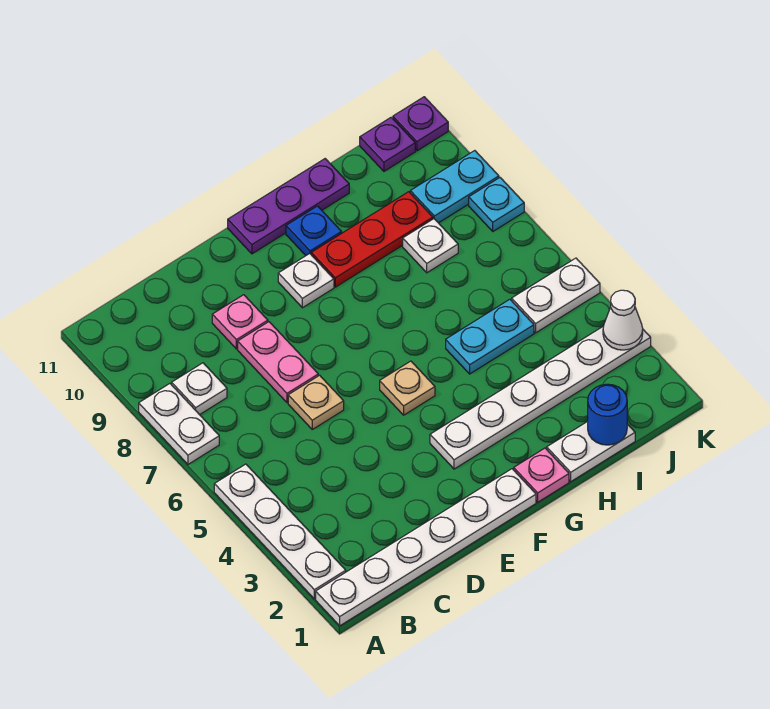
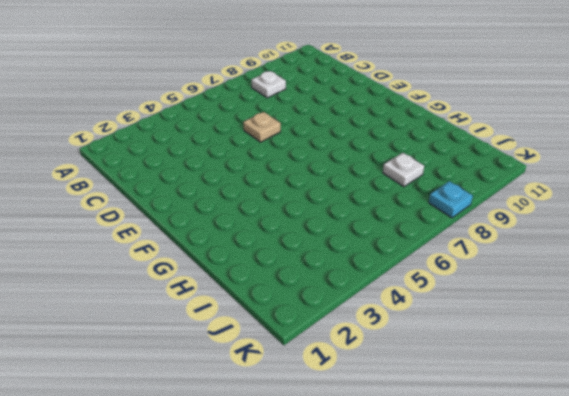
none -> white 1x6 plate [316,469,536,626]
none -> white 1x4 plate [214,464,346,599]
none -> white 1x2 plate [139,384,219,464]

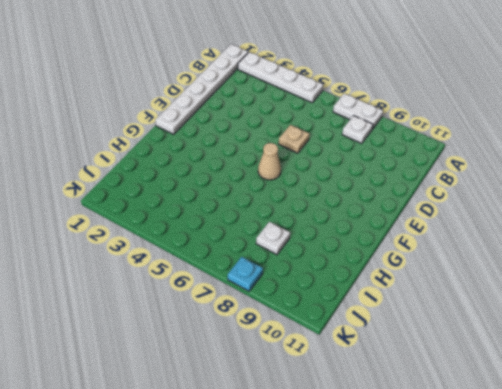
tan 1x1 cone [258,143,281,180] -> none
none -> pink 1x2 plate [238,322,318,403]
none -> pink 1x1 plate [212,295,268,349]
none -> white 1x6 plate [430,326,651,469]

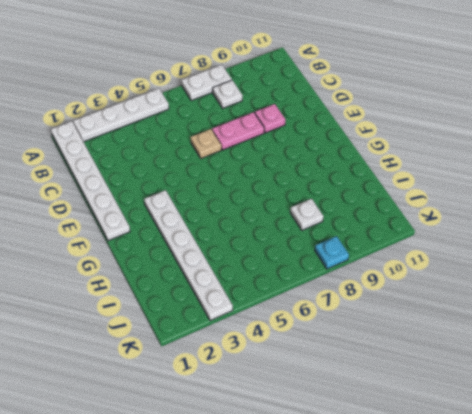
none -> tan 1x1 plate [380,361,435,415]
none -> white 1x1 plate [278,254,334,308]
none -> purple 1x3 plate [228,159,349,254]

